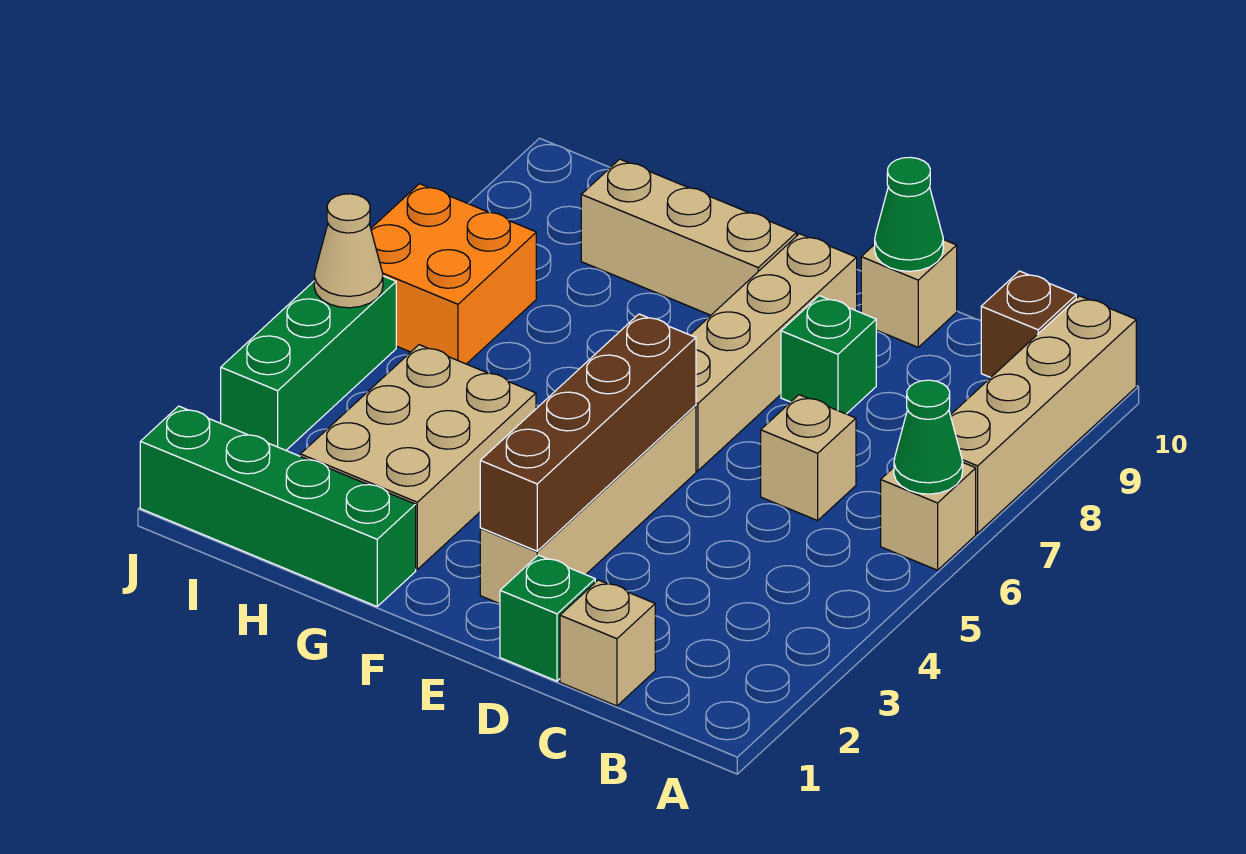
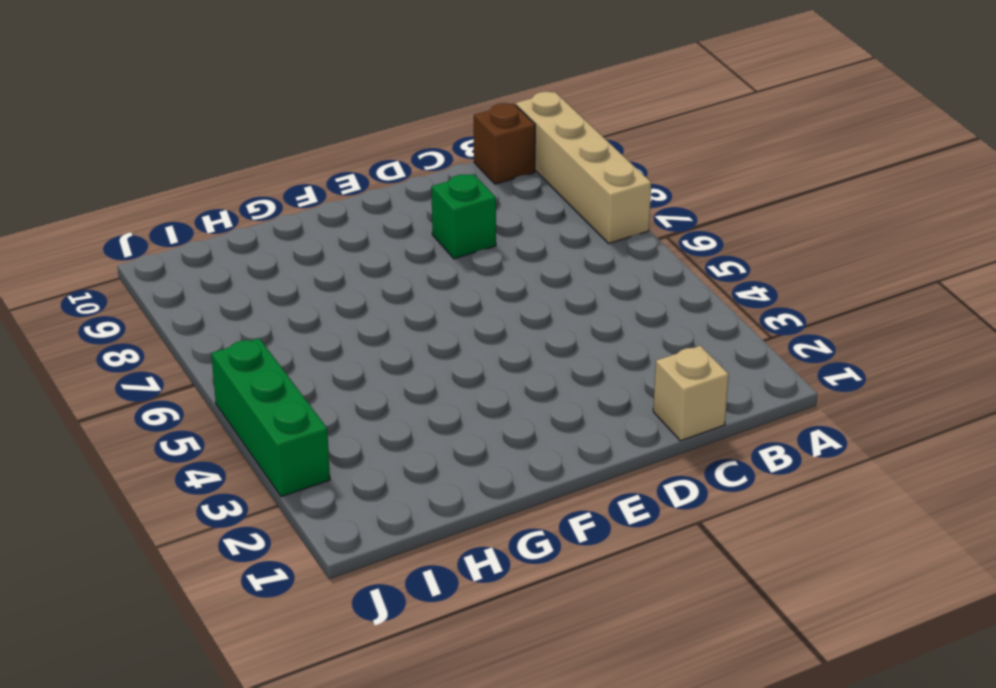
none -> tan 1x1 brick [881,463,976,570]
none -> tan 1x1 brick [761,395,856,521]
none -> green 1x1 brick [500,555,595,681]

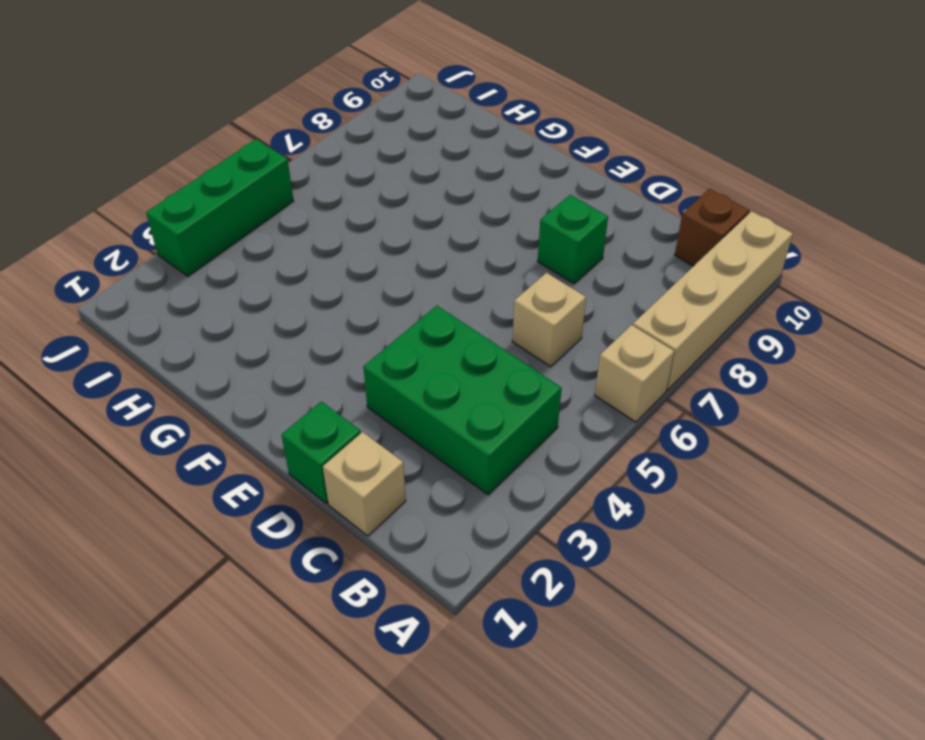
green 2x3 brick [363,306,562,495] -> none
none -> tan 1x1 brick [861,240,957,347]
none -> tan 1x4 brick [480,405,696,604]
none -> tan 1x4 brick [690,234,857,471]

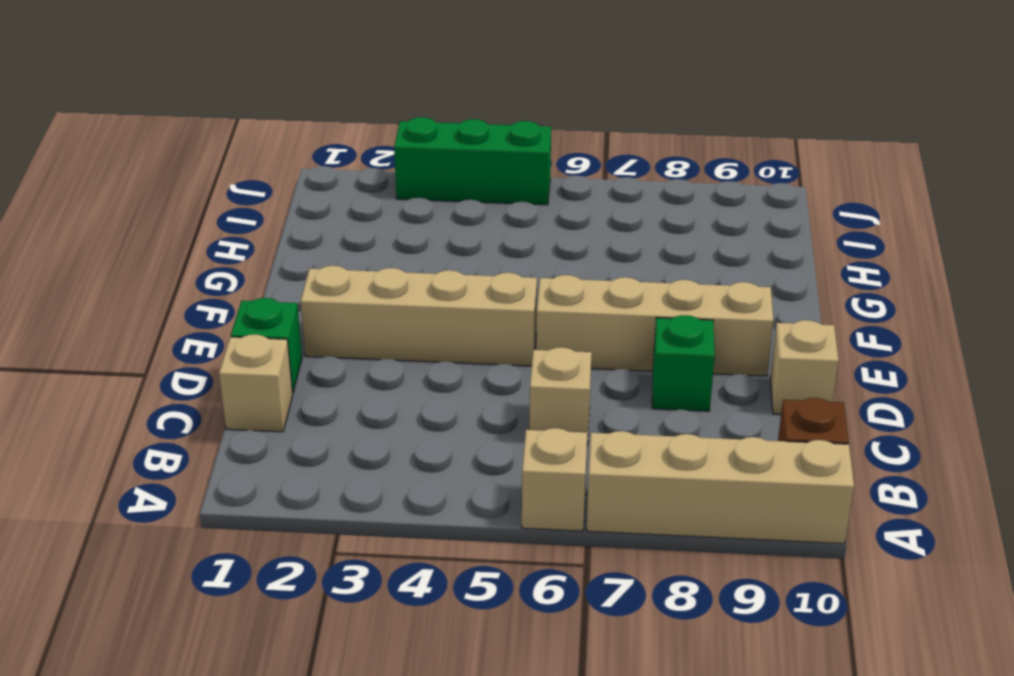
none -> tan 1x3 brick [581,159,797,315]
none -> green 1x4 brick [140,406,416,606]
none -> tan 2x3 brick [300,345,536,569]

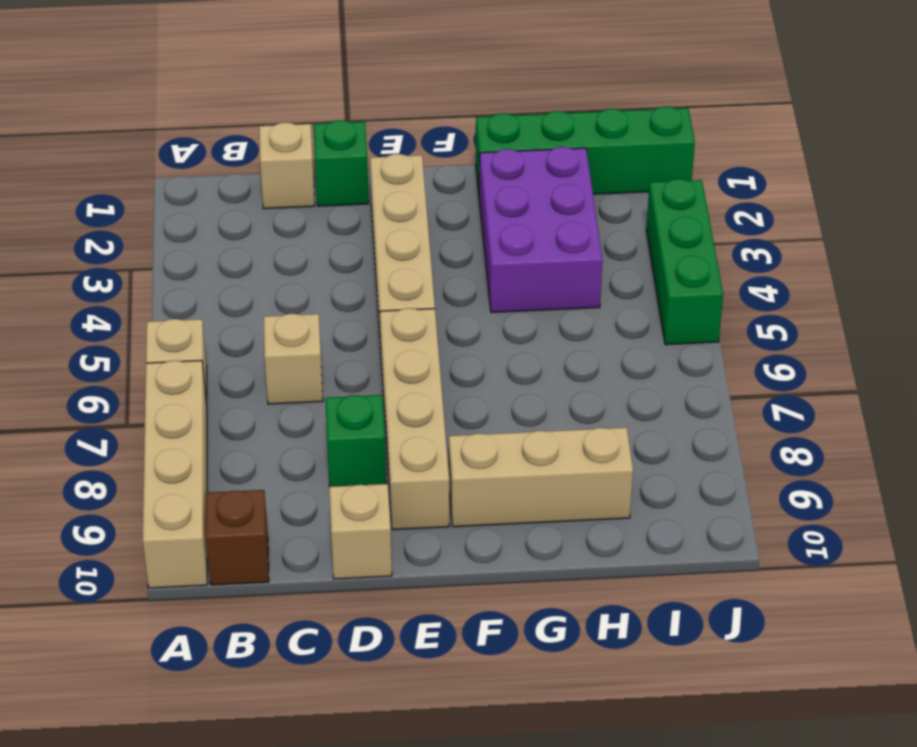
purple 2x3 brick [479,147,602,313] -> tan 2x3 brick [300,345,536,569]
none -> orange 2x2 brick [371,184,536,364]
none -> green 1x1 cone [894,380,963,494]
none -> green 1x1 cone [875,157,943,271]

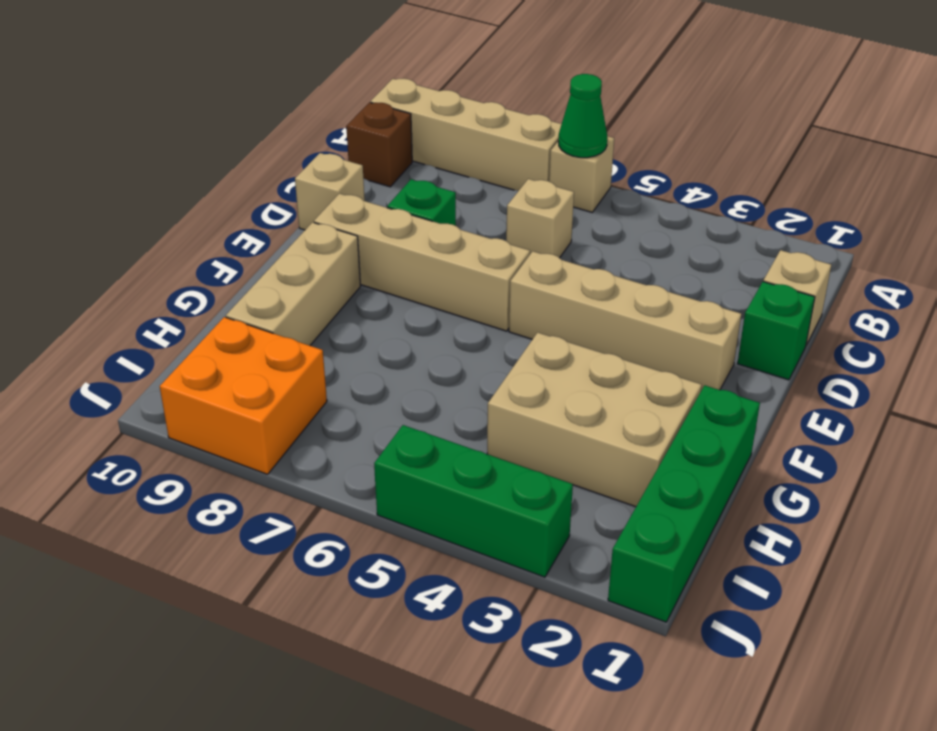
orange 2x2 brick [160,317,327,474] -> orange 2x2 brick moved to [371,184,536,364]
none -> green 1x1 cone [875,157,943,271]
none -> brown 1x4 brick [480,314,696,551]
none -> tan 1x1 cone [314,194,383,308]

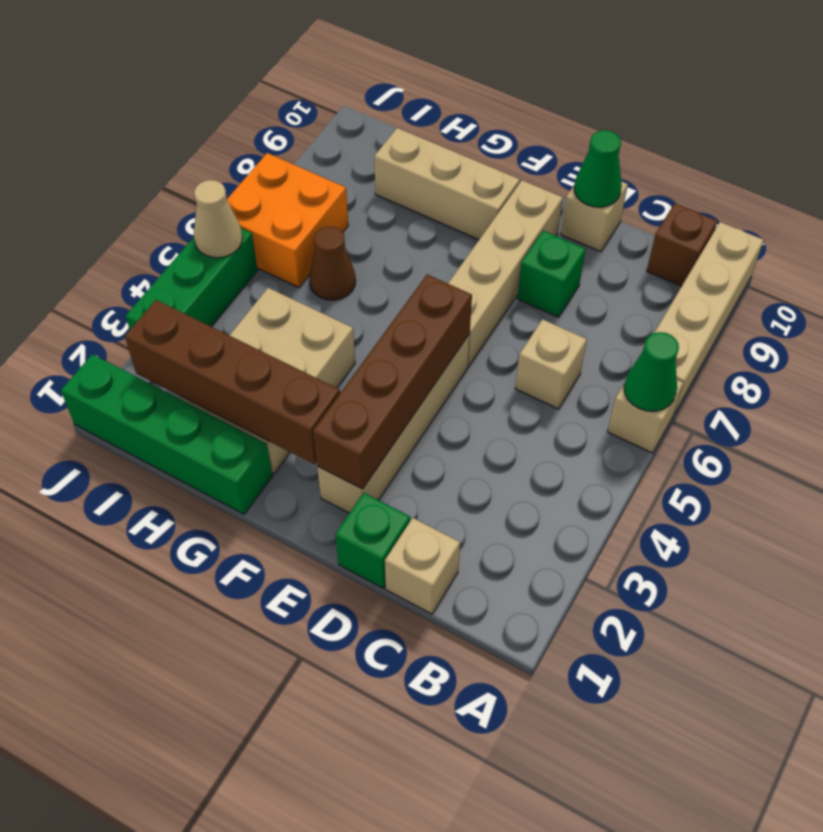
brown 1x4 brick [125,300,340,464] -> none
brown 1x1 cone [309,227,356,300] -> none

